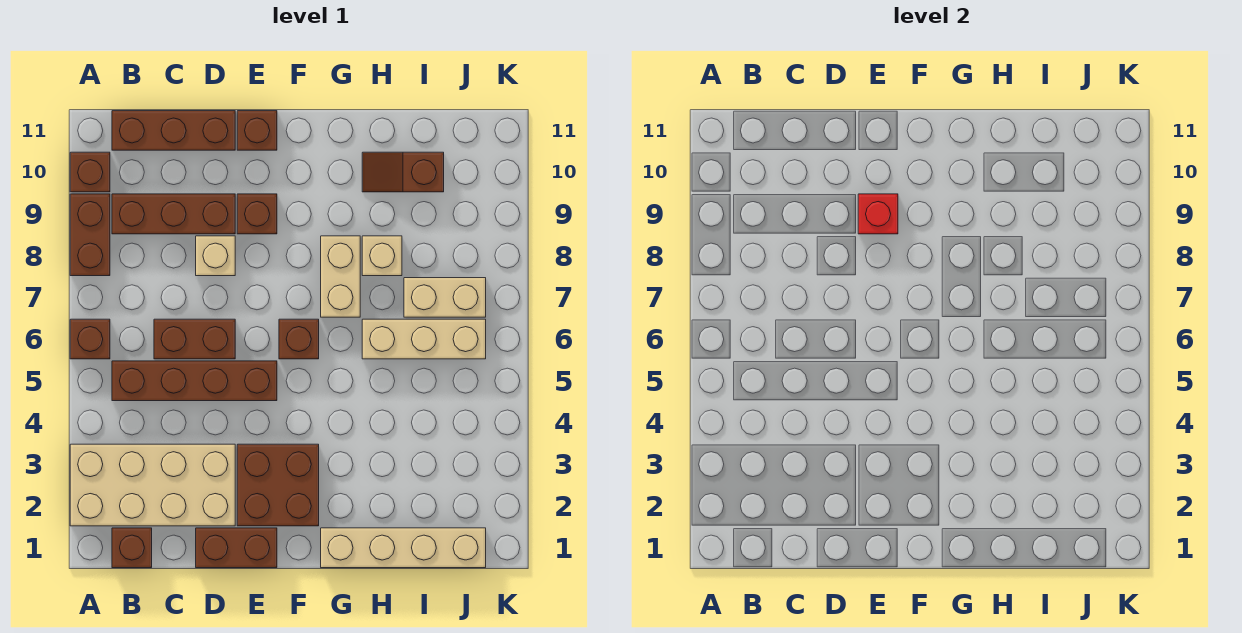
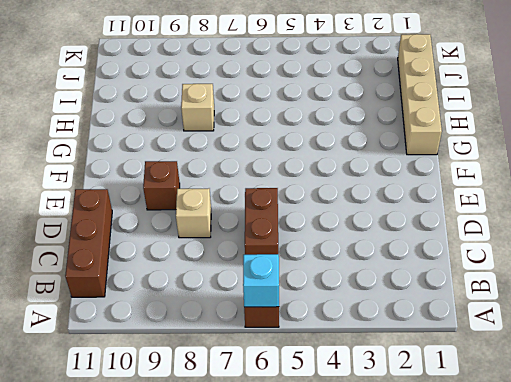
cyan 1x1 brick [243,254,279,307] -> none
none -> tan 2x4 brick [70,444,235,526]
none -> brown 1x2 brick [70,194,110,276]
none -> brown 1x1 brick [70,152,110,192]

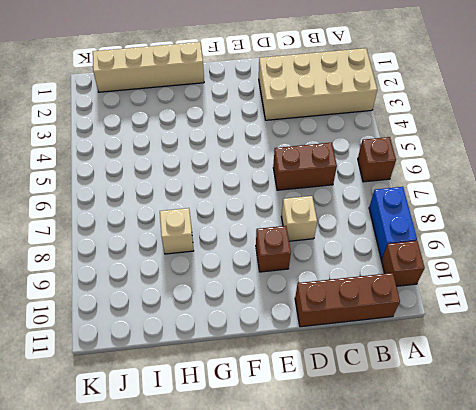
blue 1x2 brick [369,187,417,259] -> brown 1x2 brick [70,194,110,276]
none -> brown 1x1 brick [112,528,152,568]
none -> brown 1x4 brick [112,361,277,401]
none -> brown 1x3 brick [112,194,235,234]

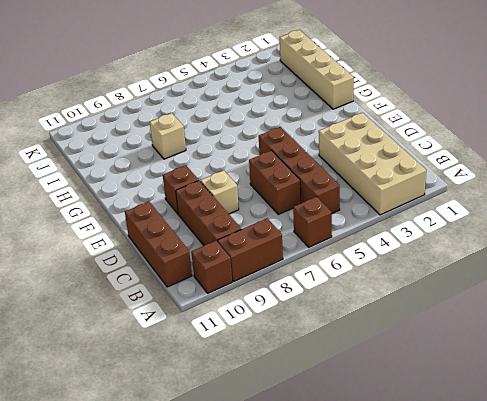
none -> brown 1x1 brick [112,528,152,568]
none -> brown 1x2 brick [196,528,277,568]
none -> brown 2x2 brick [237,444,319,526]

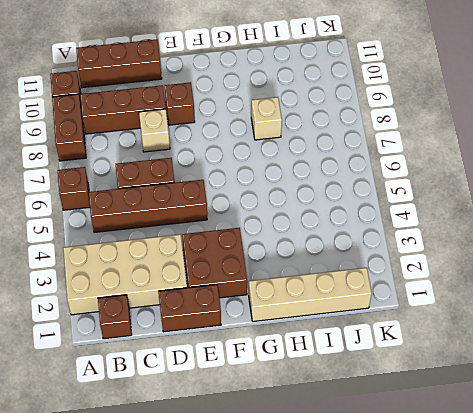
none -> brown 1x1 brick [237,111,277,150]
none -> brown 1x1 brick [279,319,319,359]
none -> tan 1x2 brick [321,236,360,317]

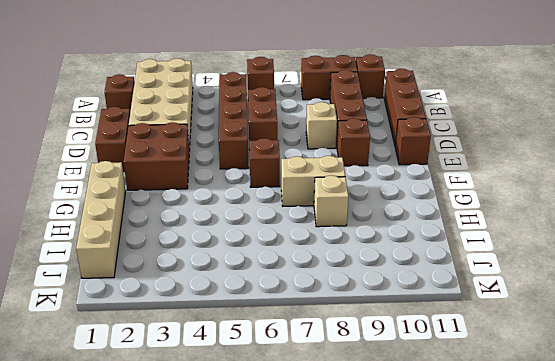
none -> tan 1x3 brick [362,319,486,359]
none -> brown 1x2 slope [362,152,444,192]
none -> tan 1x2 brick [404,278,486,317]

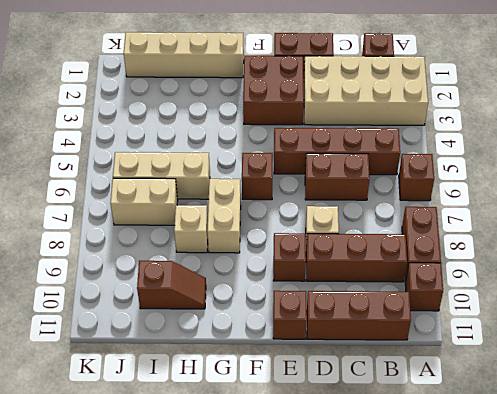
none -> red 1x1 brick [858,194,898,234]

